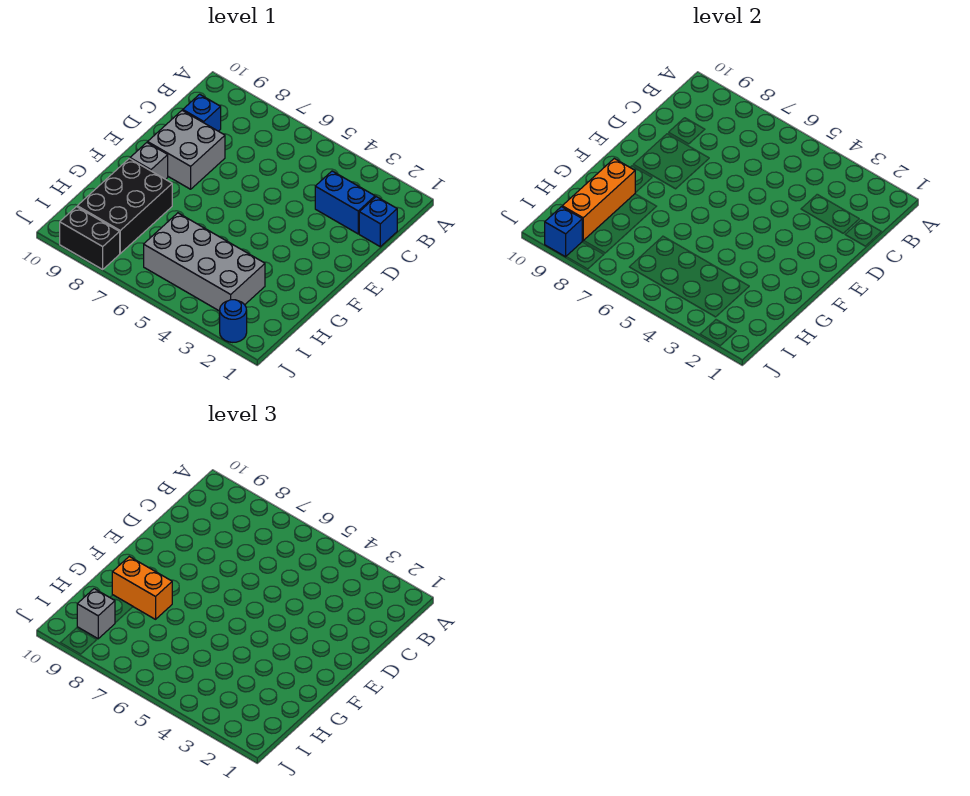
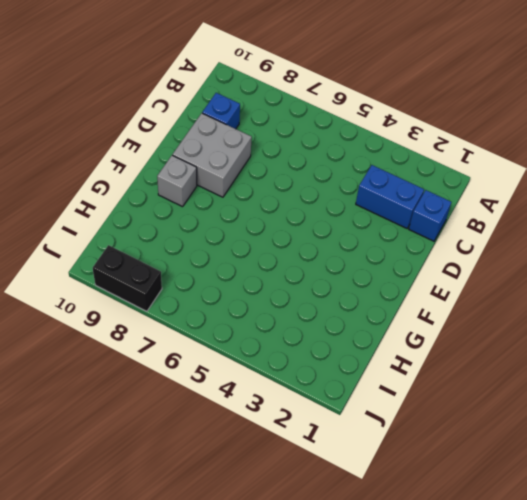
none -> black 2x3 brick [77,159,172,253]
none -> grey 2x4 brick [144,213,265,311]
none -> blue 1x1 round brick [220,300,247,342]

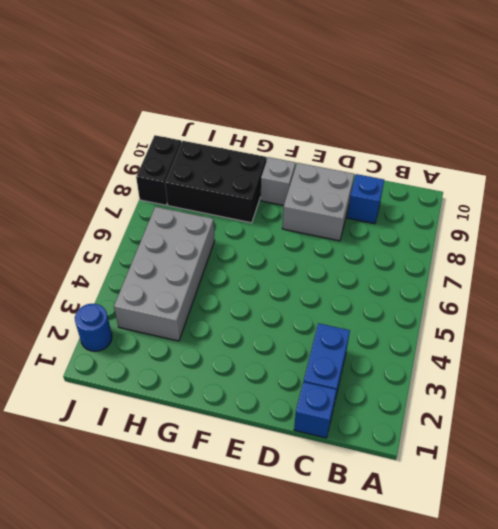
none -> orange 1x3 brick [562,159,635,241]
none -> blue 1x1 brick [545,207,582,257]
none -> orange 1x2 brick [112,557,172,619]

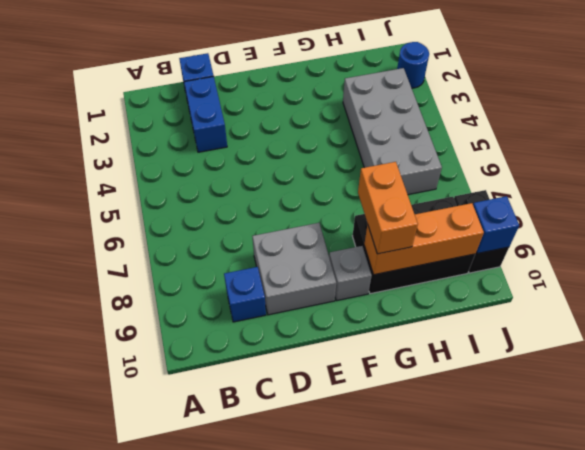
none -> grey 1x1 brick [77,589,115,639]

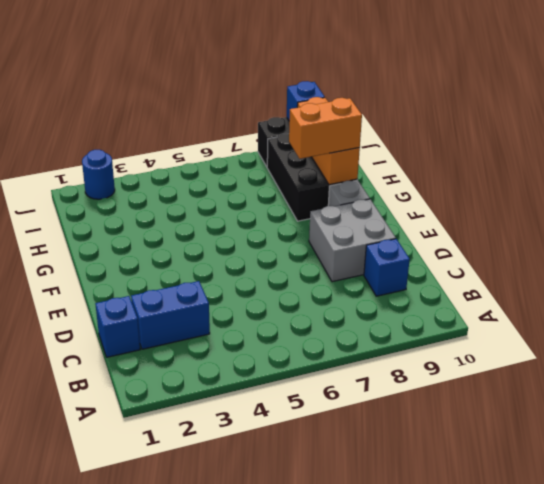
none -> grey 2x4 brick [144,213,265,311]
none -> grey 1x1 brick [77,589,115,639]

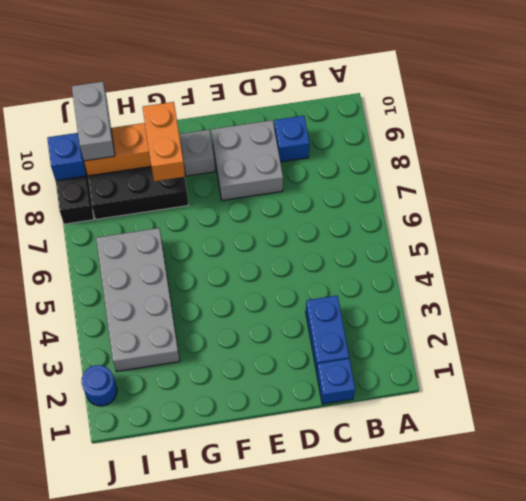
grey 1x2 brick [72,82,115,161] -> grey 1x1 brick [77,589,115,639]

